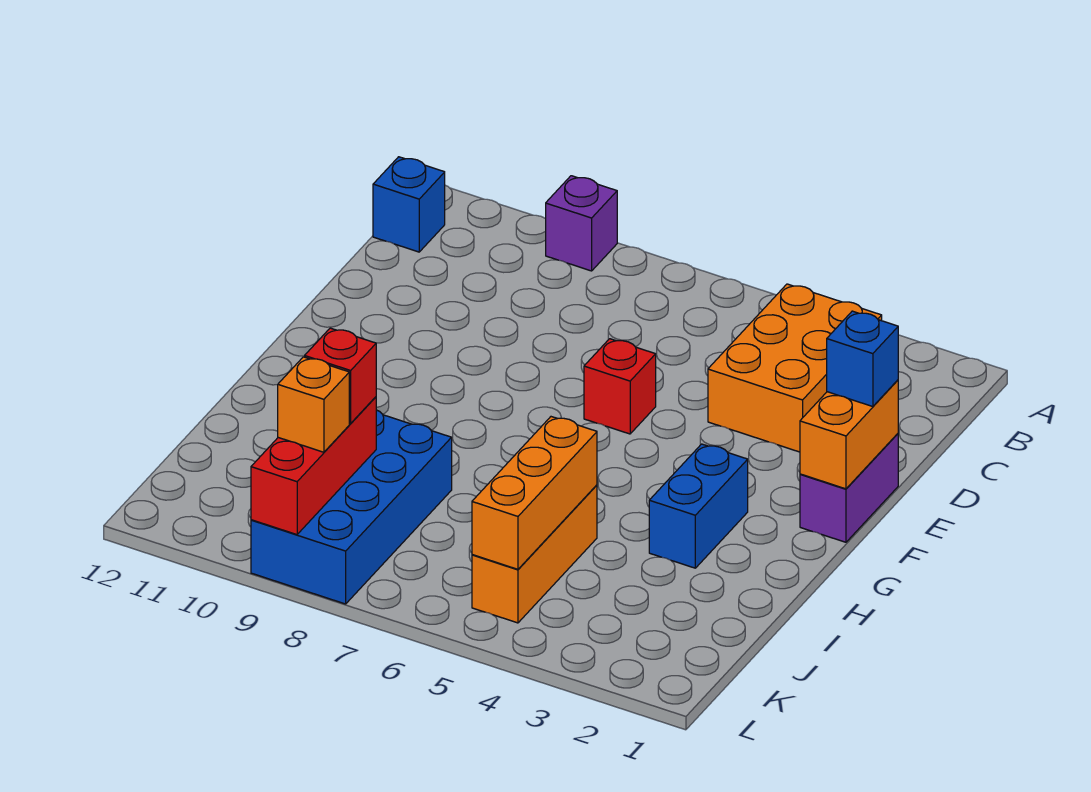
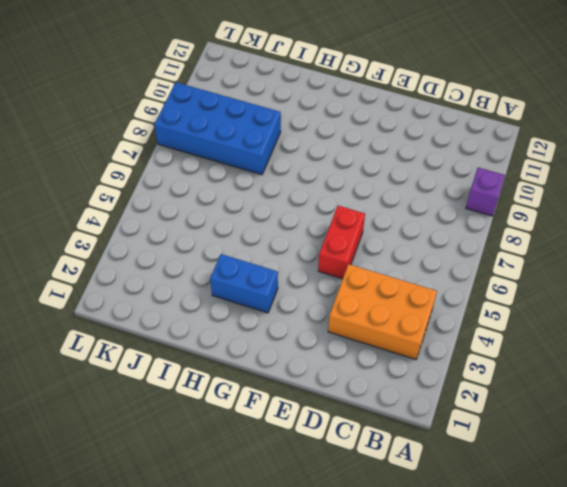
red 1x2 brick [318,206,365,279] -> red 1x1 brick [584,339,656,434]
none -> blue 1x1 brick [373,157,445,252]
none -> purple 1x2 brick [800,434,898,542]
none -> orange 1x3 brick [472,485,597,623]

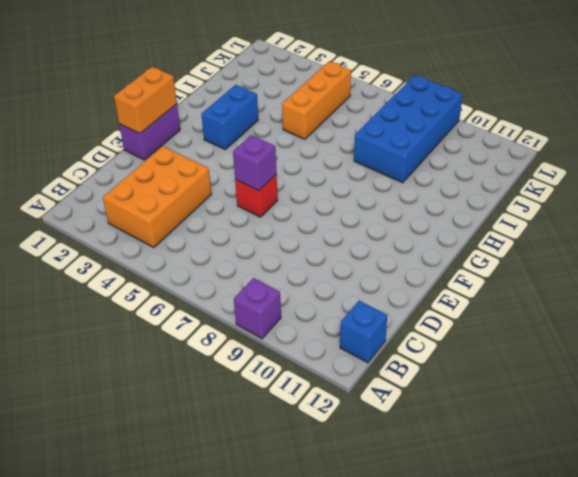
purple 1x1 brick [233,135,277,191] -> none
none -> orange 1x3 brick [472,417,597,569]
none -> red 1x3 brick [251,397,376,535]
none -> blue 1x1 brick [827,311,898,407]

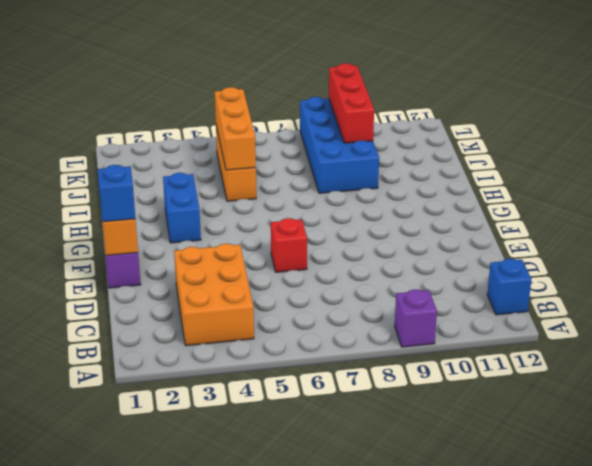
none -> red 1x1 brick [305,328,376,423]
none -> orange 1x1 brick [278,357,349,452]

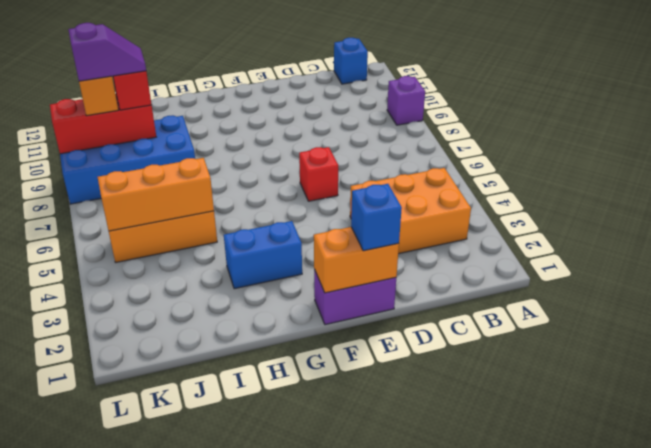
purple 1x2 slope [68,23,146,81] -> none

